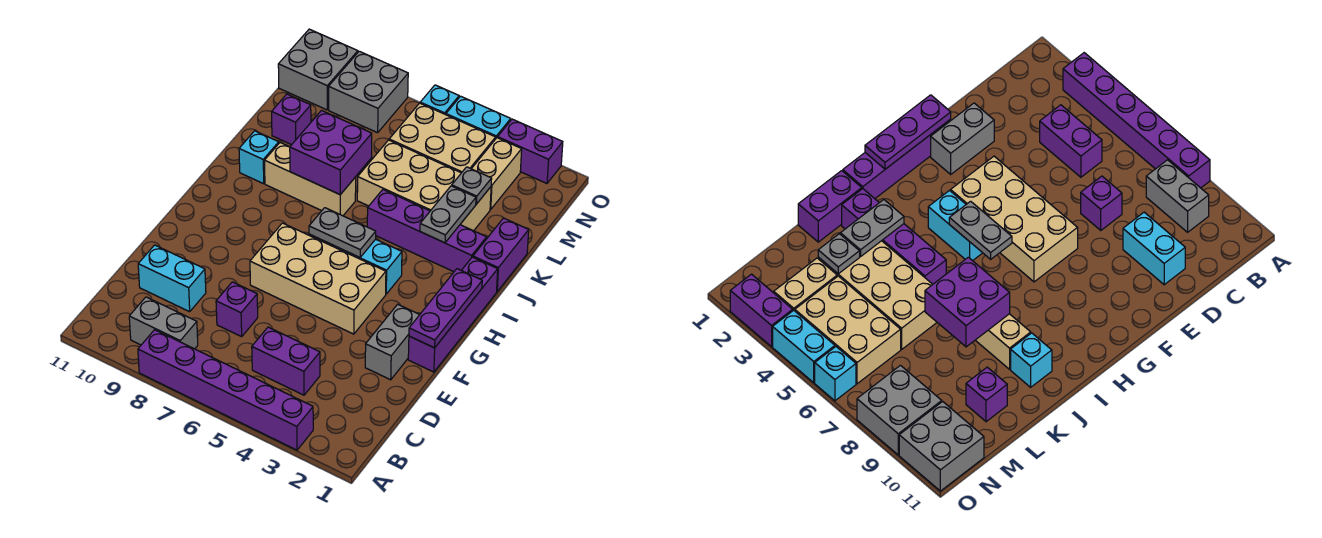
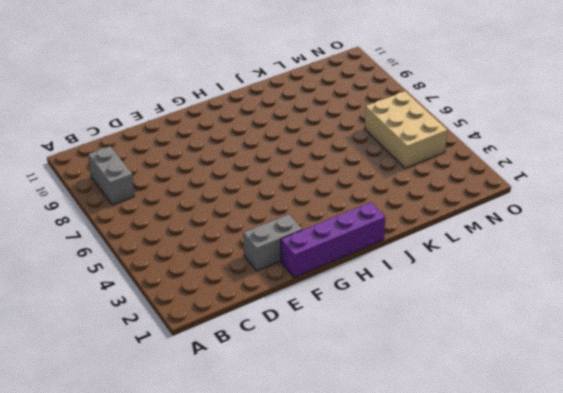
none -> purple 1x6 brick [138,330,313,450]
none -> purple 1x2 brick [252,327,320,395]
none -> purple 1x1 brick [216,282,258,337]

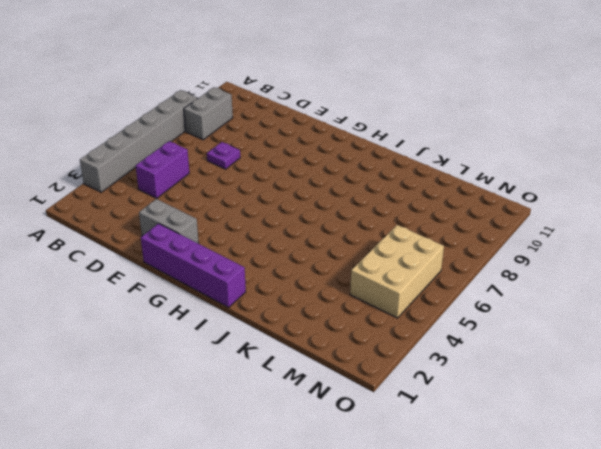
grey 1x6 brick [80,90,198,192] -> purple 1x6 brick [138,330,313,450]
purple 1x1 plate [207,142,240,169] -> purple 1x1 brick [216,282,258,337]
none -> cyan 1x2 brick [138,245,206,312]
none -> tan 2x4 brick [250,223,386,334]
none -> cyan 1x2 brick [335,239,402,294]

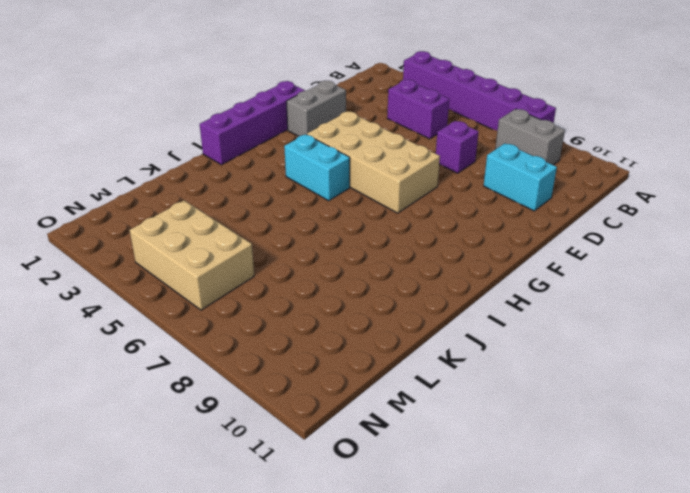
none -> purple 1x2 brick [473,218,529,291]
none -> purple 1x4 brick [367,190,487,272]
none -> tan 1x3 brick [265,143,356,216]

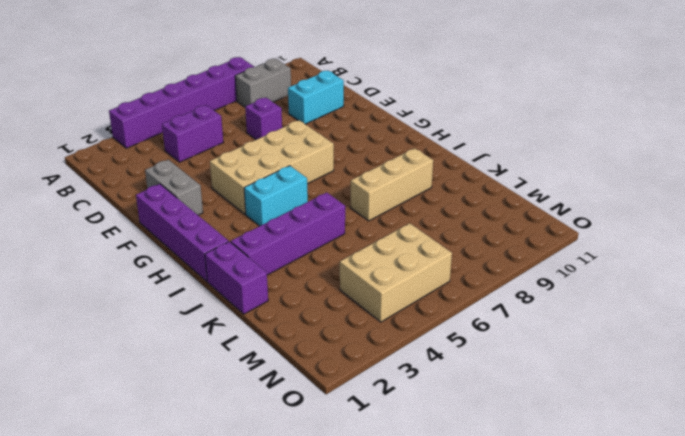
none -> cyan 1x1 brick [239,131,279,184]
none -> tan 2x4 brick [357,140,491,231]
none -> purple 1x1 brick [272,94,311,145]

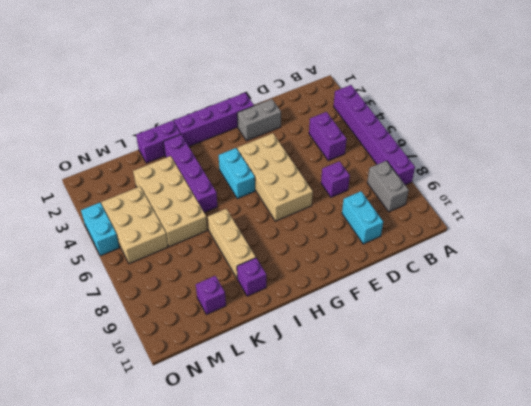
purple 1x1 brick [237,258,266,296] -> cyan 1x1 brick [239,131,279,184]
none -> tan 1x2 brick [472,138,522,209]
none -> grey 2x2 brick [329,51,408,133]
none -> grey 2x2 brick [278,29,358,110]

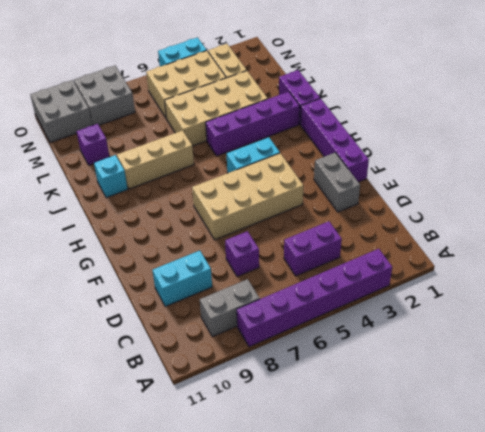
none -> purple 1x2 brick [498,119,563,183]
none -> cyan 1x1 brick [420,85,459,115]
none -> purple 1x3 plate [409,269,482,348]

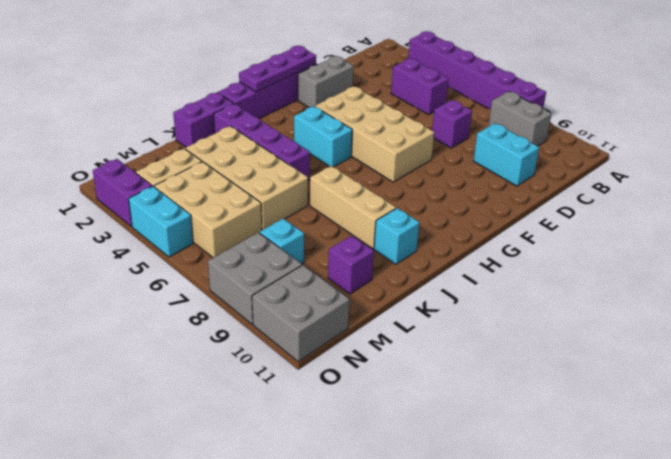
cyan 1x1 brick [260,219,304,264] -> cyan 1x1 brick moved to [420,85,459,115]
none -> grey 1x2 plate [309,208,376,258]
none -> grey 1x2 plate [420,186,476,243]
none -> purple 2x2 brick [290,111,372,195]

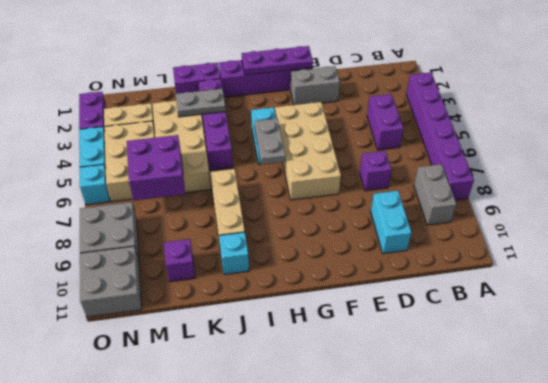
purple 2x2 brick [127,135,185,200] -> purple 2x2 brick moved to [290,111,372,195]
none -> grey 1x1 plate [452,167,492,204]

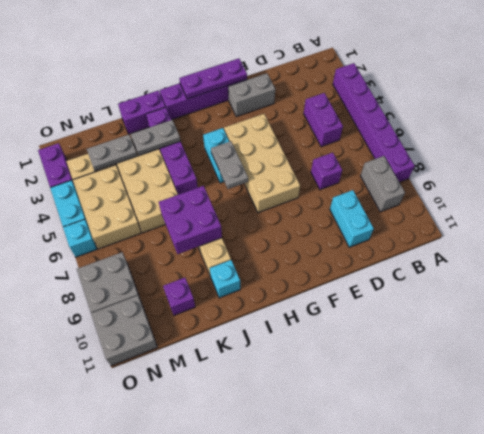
grey 1x2 plate [87,135,137,171] -> grey 1x1 plate [452,167,492,204]

